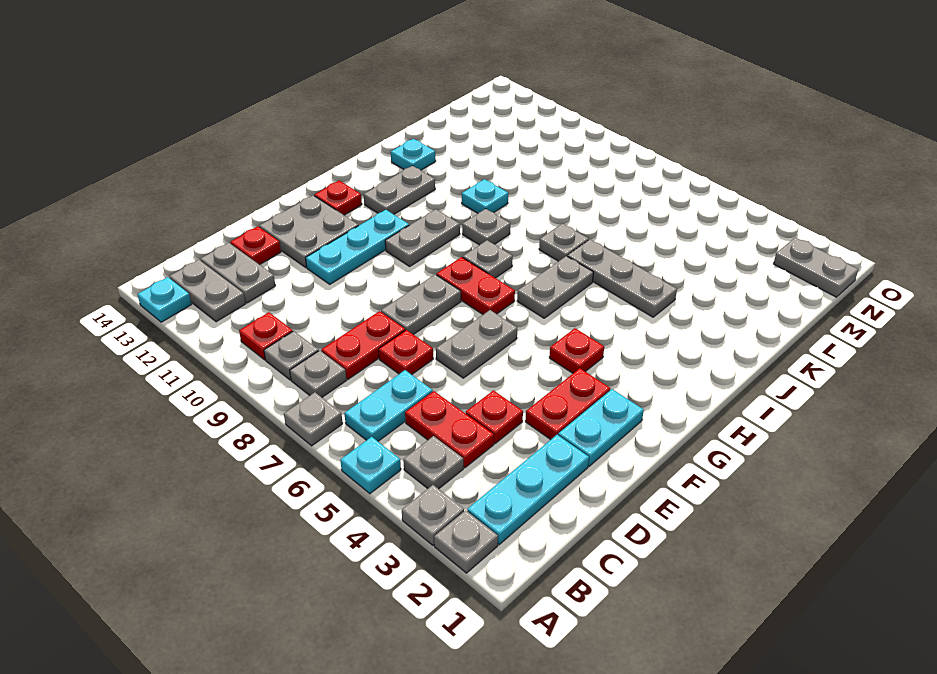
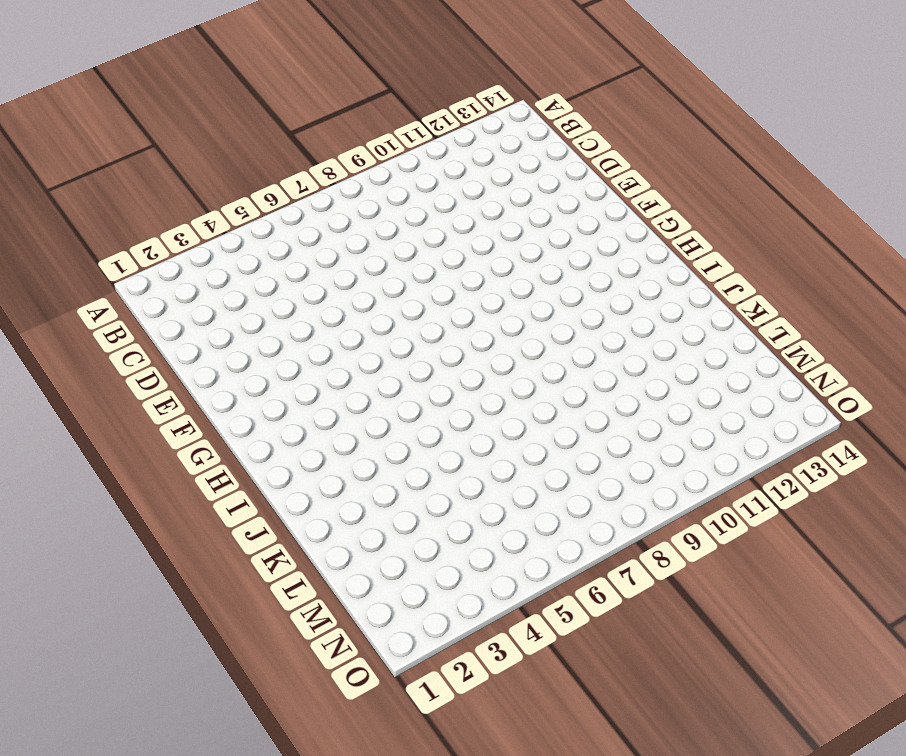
none -> grey 1x1 plate [434,510,498,573]
none -> grey 1x1 plate [402,485,464,545]
none -> cyan 1x1 plate [340,437,401,494]
none -> grey 1x1 plate [284,392,343,446]

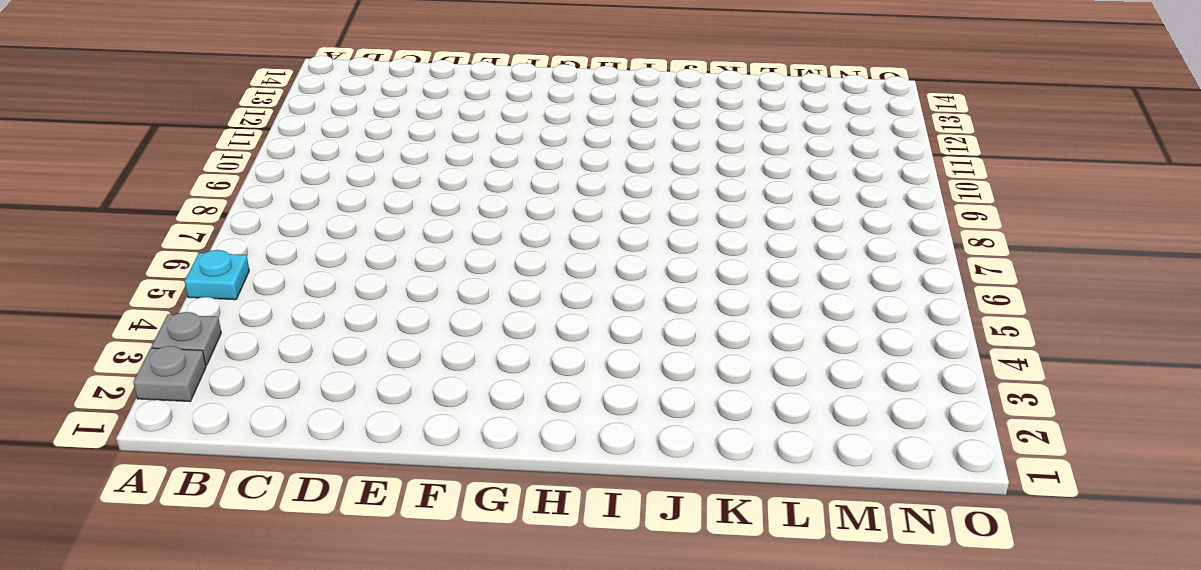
none -> grey 1x1 plate [284,392,343,446]
none -> cyan 1x1 plate [137,277,192,322]
none -> cyan 1x3 plate [467,435,589,545]
none -> grey 1x1 plate [403,436,463,489]

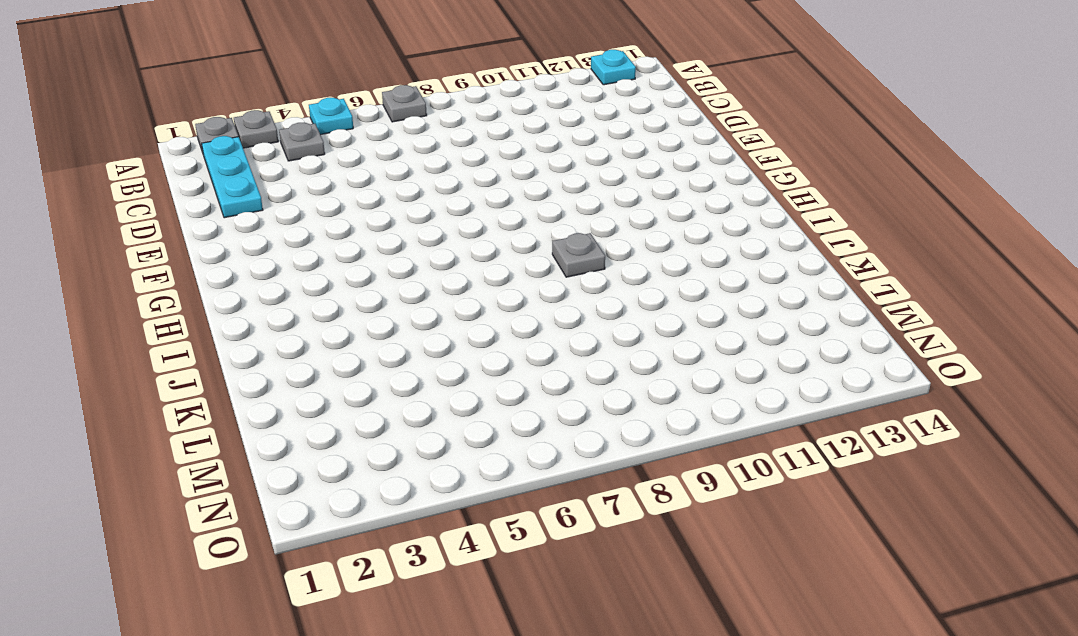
none -> cyan 1x2 plate [344,370,433,441]
none -> grey 1x1 plate [290,351,346,397]
none -> grey 1x1 plate [264,331,319,380]
none -> red 1x1 plate [239,312,293,360]

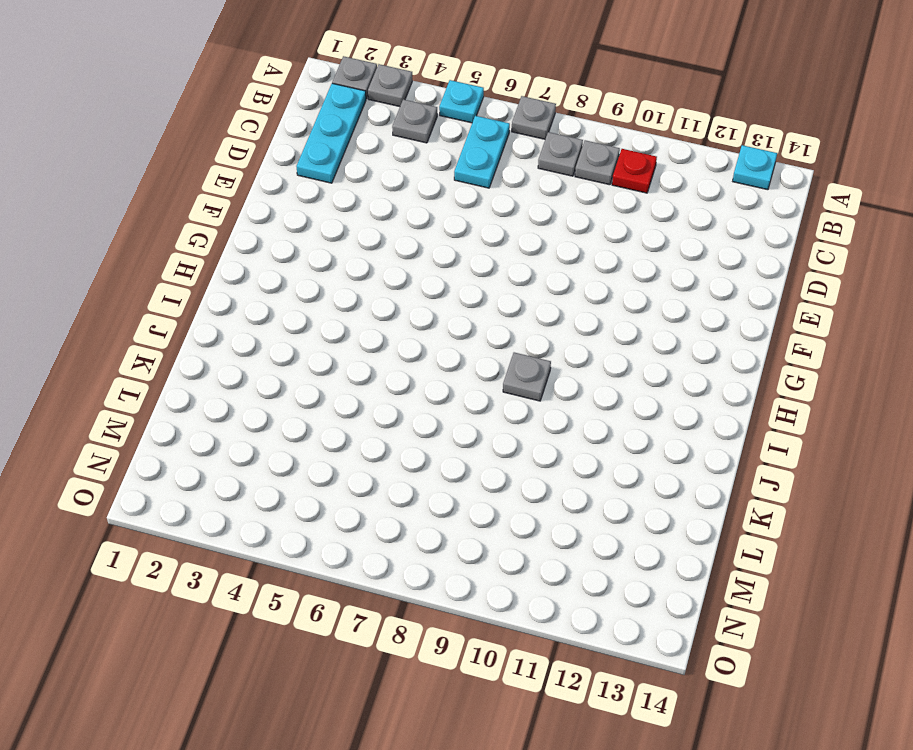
none -> grey 1x2 plate [169,260,246,322]
none -> red 1x2 plate [405,391,494,468]
none -> red 1x2 plate [321,311,405,379]
none -> grey 1x2 plate [200,243,275,303]

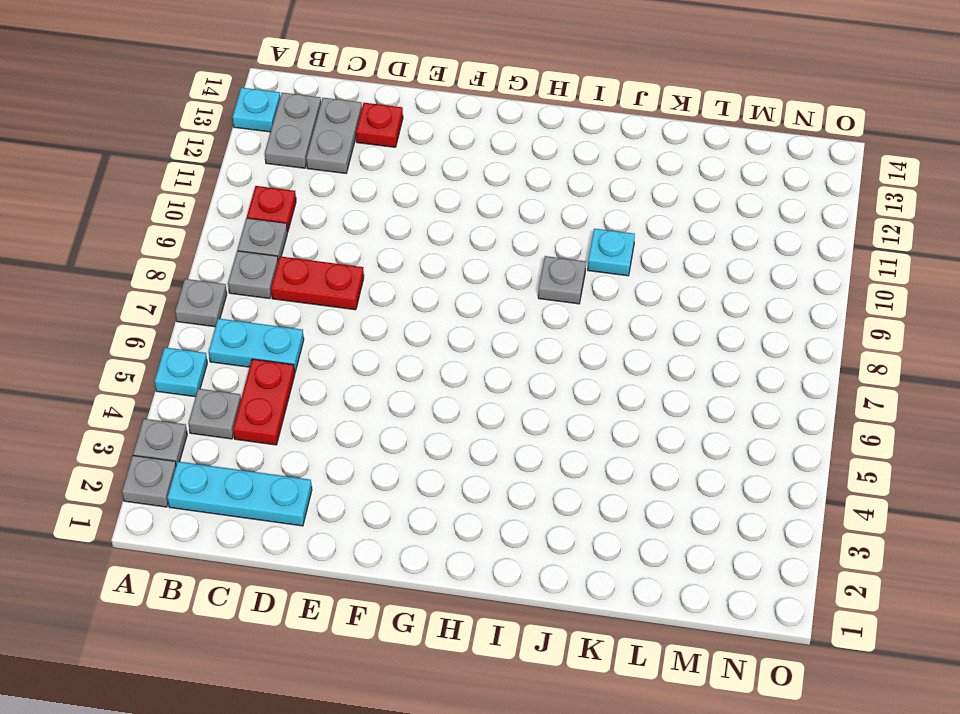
none -> red 1x1 plate [466,390,523,444]
none -> red 1x1 plate [379,330,433,375]
none -> cyan 1x2 plate [558,389,644,466]
none -> red 1x2 plate [525,368,610,440]

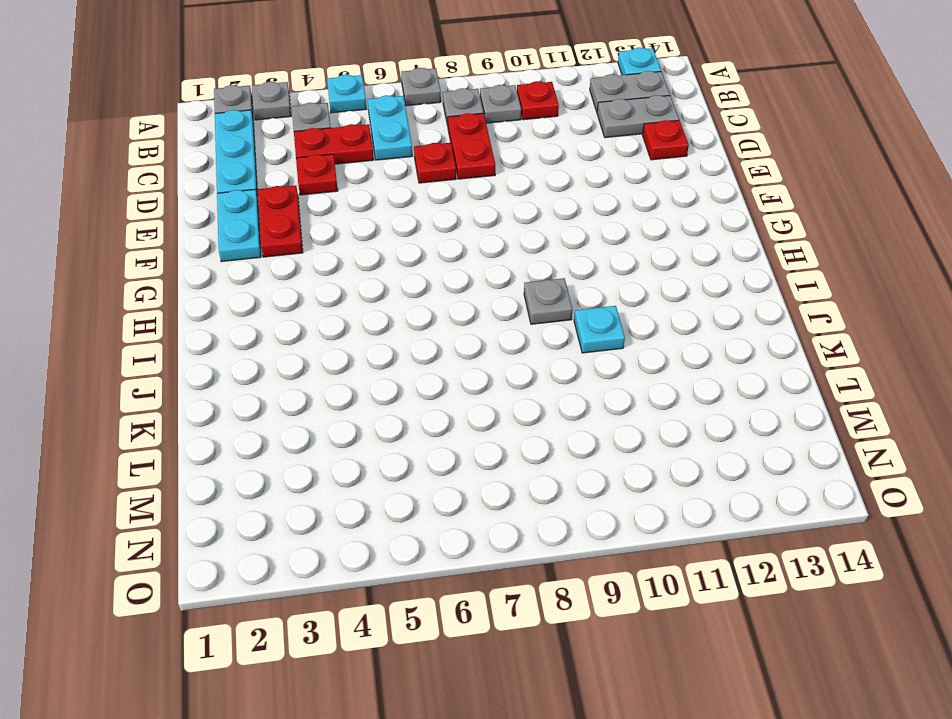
none -> grey 1x2 plate [436,310,517,378]
none -> grey 1x2 plate [381,274,461,335]
none -> cyan 1x3 plate [306,210,409,284]
none -> grey 2x2 plate [259,195,358,267]

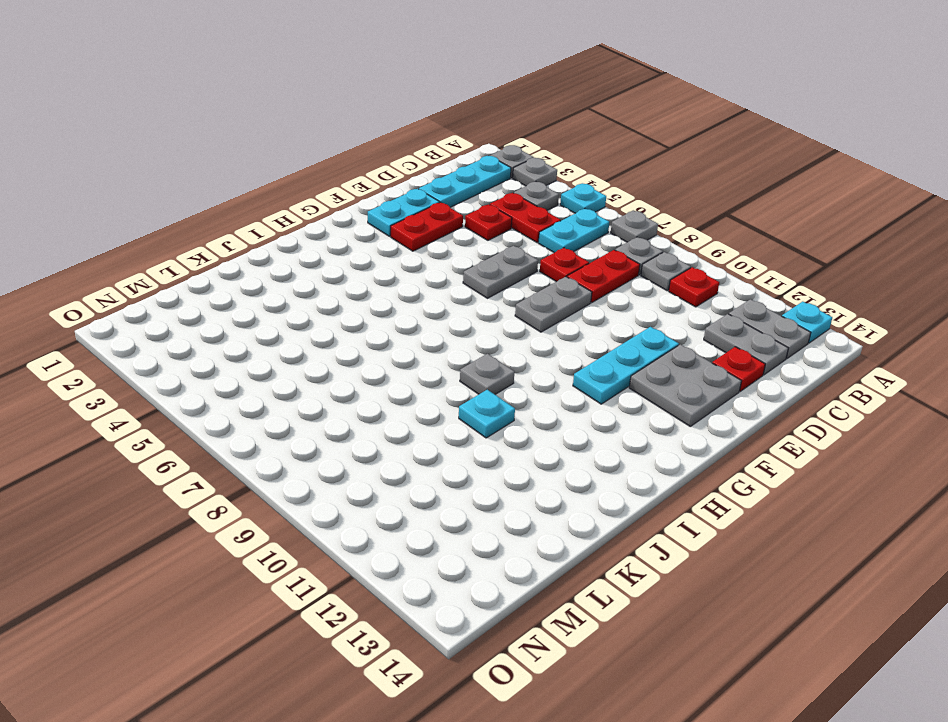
none -> red 1x1 plate [549,328,604,373]
none -> red 1x2 plate [436,257,515,314]
none -> grey 1x2 plate [385,209,460,266]
none -> red 1x1 plate [314,180,362,215]

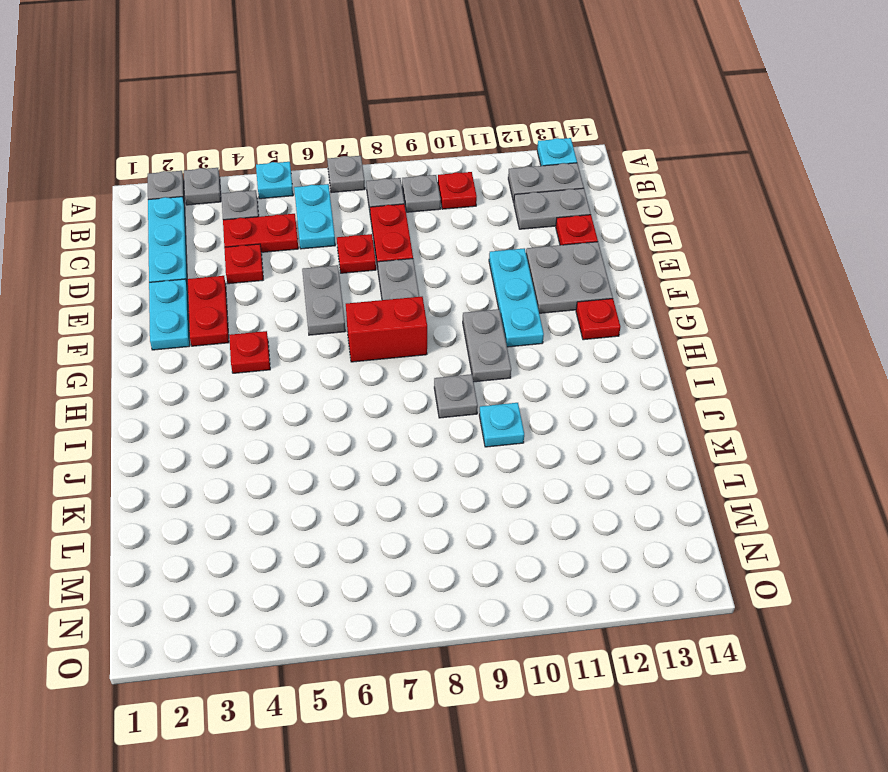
red 1x2 brick [346,297,427,362] -> red 1x2 plate [436,257,515,314]
none -> grey 1x2 plate [517,256,594,318]
none -> grey 1x1 plate [463,240,513,278]
none -> grey 1x2 plate [364,166,435,214]
none -> grey 1x3 plate [567,239,677,317]

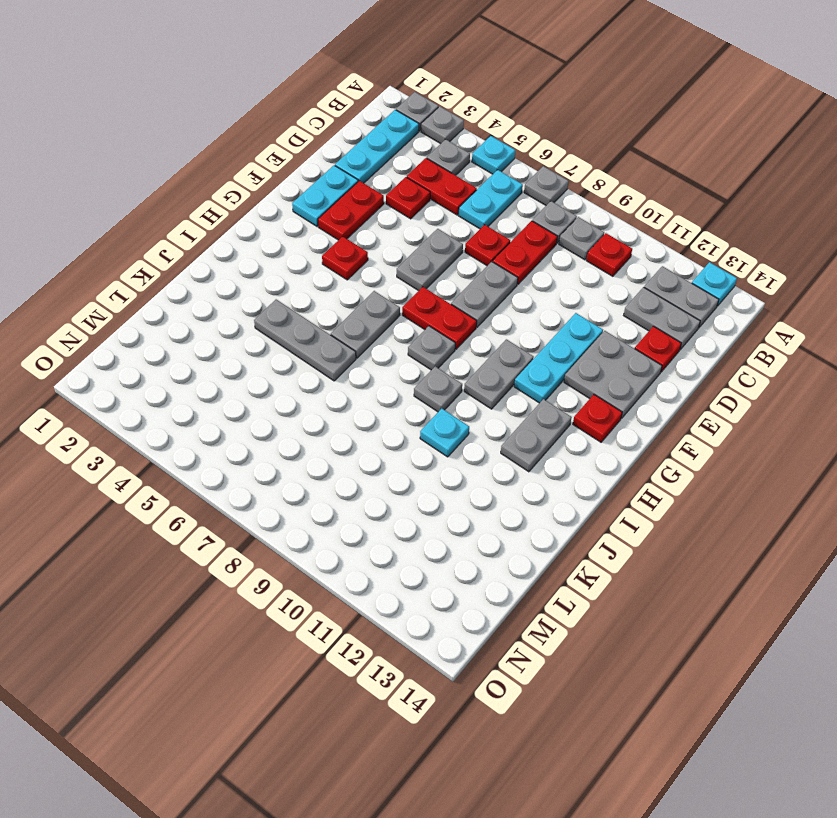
none -> grey 1x1 plate [539,224,589,261]
none -> cyan 1x1 plate [391,139,436,170]
none -> grey 1x2 plate [774,237,858,297]

